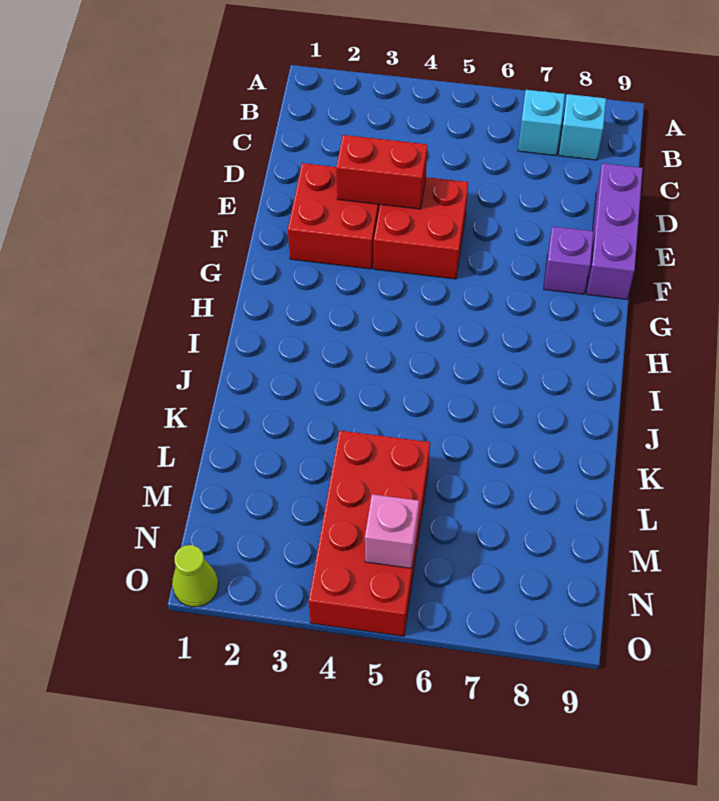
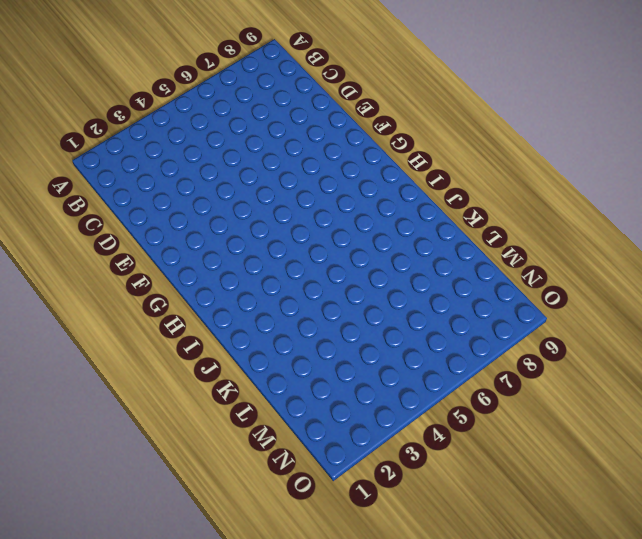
none -> cyan 1x1 brick [518,90,565,156]
none -> cyan 1x1 brick [559,94,606,160]

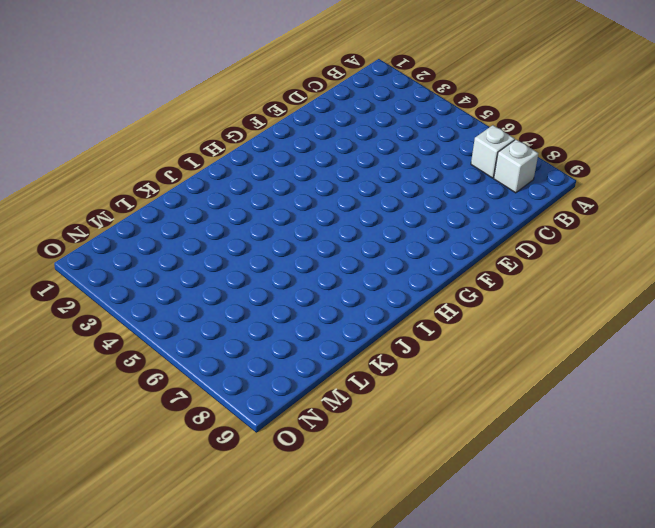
white 1x1 brick [471,125,515,178] -> cyan 1x1 brick [518,90,565,156]
white 1x1 brick [494,139,538,193] -> cyan 1x1 brick [559,94,606,160]
none -> purple 1x3 brick [587,163,643,299]
none -> red 2x2 brick [288,163,380,269]

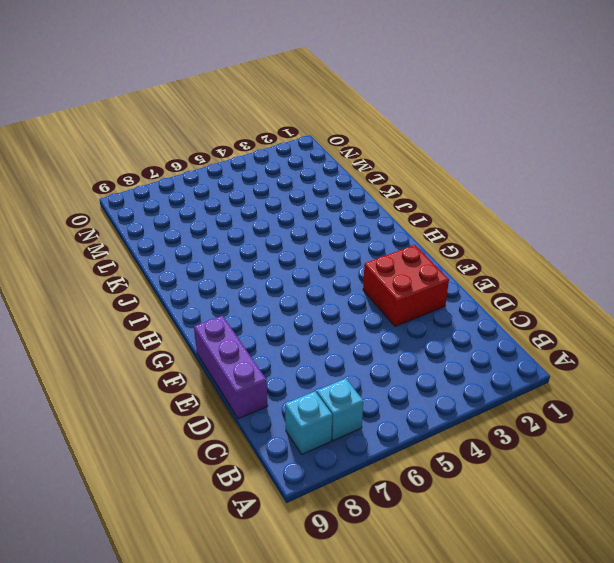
none -> red 2x2 brick [374,177,468,279]
none -> purple 1x1 brick [544,226,593,294]

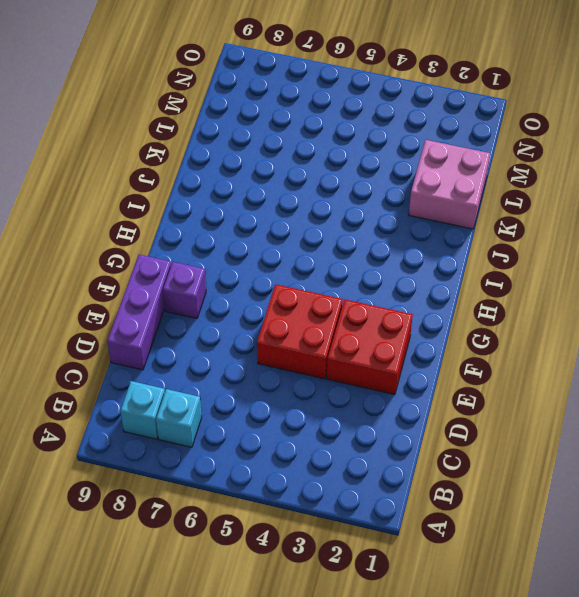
pink 2x2 brick [409,140,490,229] -> none
none -> red 2x4 brick [309,431,430,636]
none -> lime 1x1 cone [172,545,218,607]

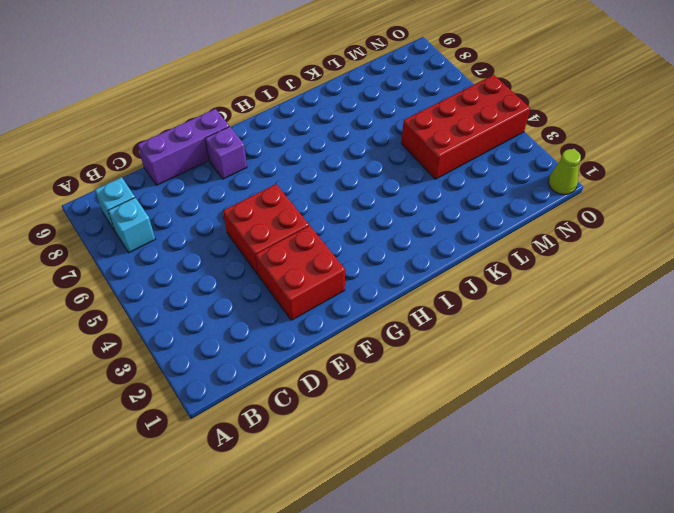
none -> red 1x2 brick [336,135,427,209]
none -> pink 1x1 brick [365,494,419,568]

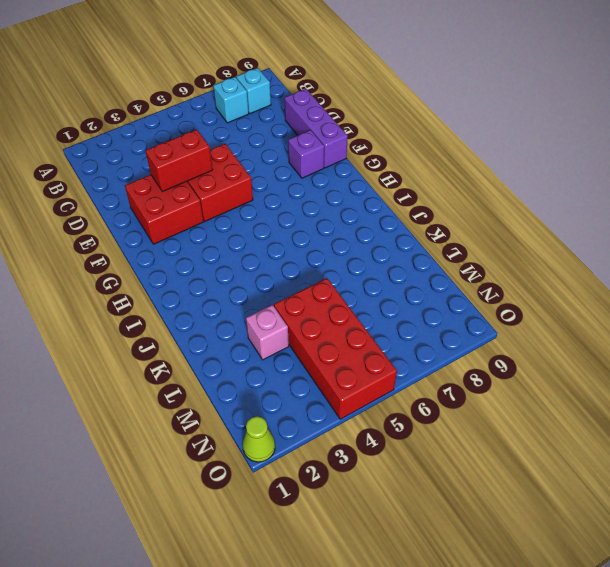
pink 1x1 brick [246,305,289,360] -> pink 1x1 brick moved to [365,494,419,568]

